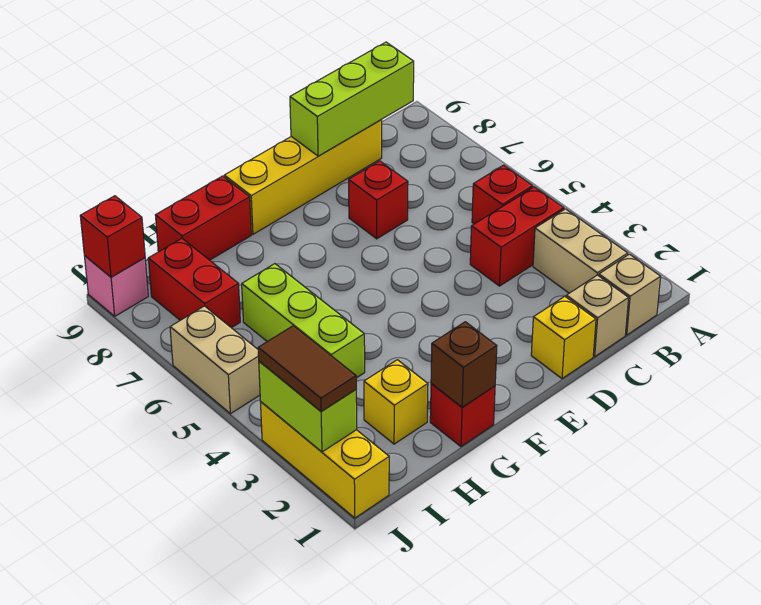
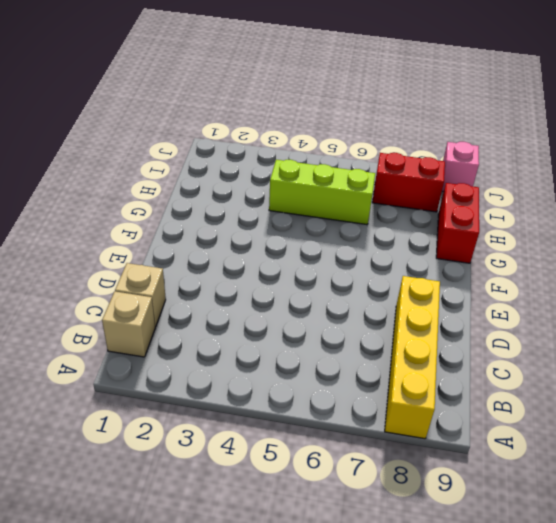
yellow 1x4 brick [385,276,440,439] -> yellow 1x4 brick moved to [224,120,382,234]
none -> tan 1x2 brick [533,209,628,293]
none -> red 1x2 brick [470,187,564,286]
none -> red 1x1 brick [472,165,533,224]

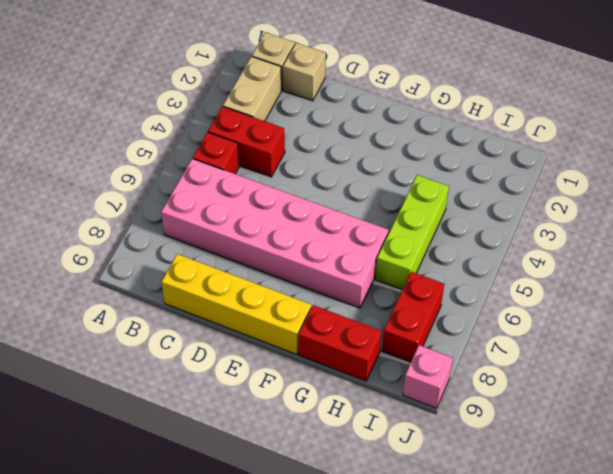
pink 2x6 brick [161,159,389,308] -> red 1x1 brick [349,161,408,239]
none -> yellow 1x1 brick [531,296,596,379]
none -> red 1x1 brick [430,384,495,447]
none -> yellow 1x1 brick [364,360,428,444]

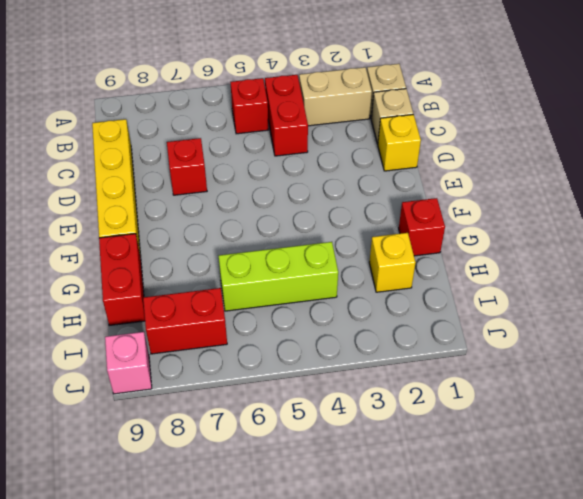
none -> yellow 1x3 brick [261,402,389,518]
none -> tan 1x2 brick [170,306,260,414]
none -> lime 1x3 brick [290,42,414,156]

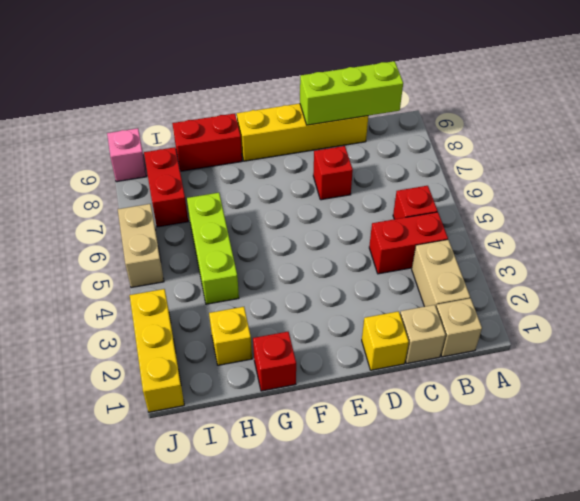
none -> brown 1x1 brick [431,322,497,407]
none -> lime 1x2 brick [259,361,357,452]
none -> red 1x1 brick [80,196,145,277]

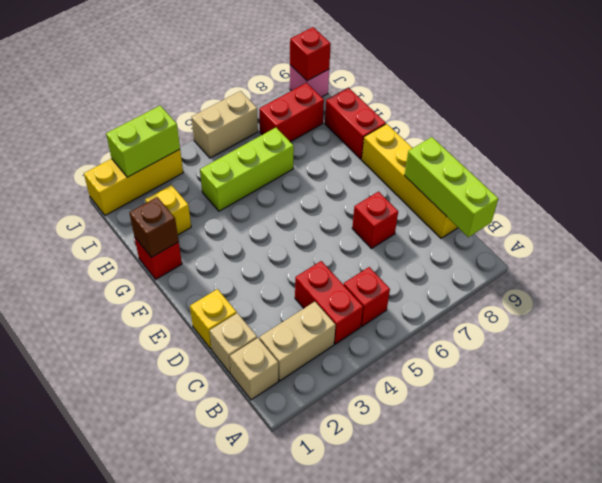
none -> brown 1x2 tile [258,326,356,411]

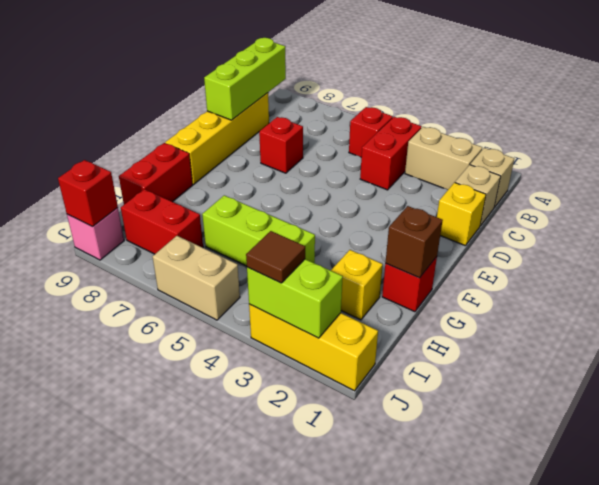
brown 1x1 tile [246,231,305,283] -> brown 1x2 tile [258,326,356,411]

